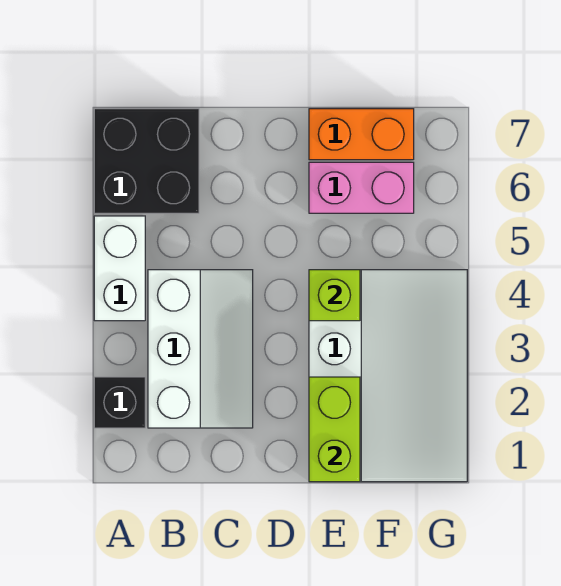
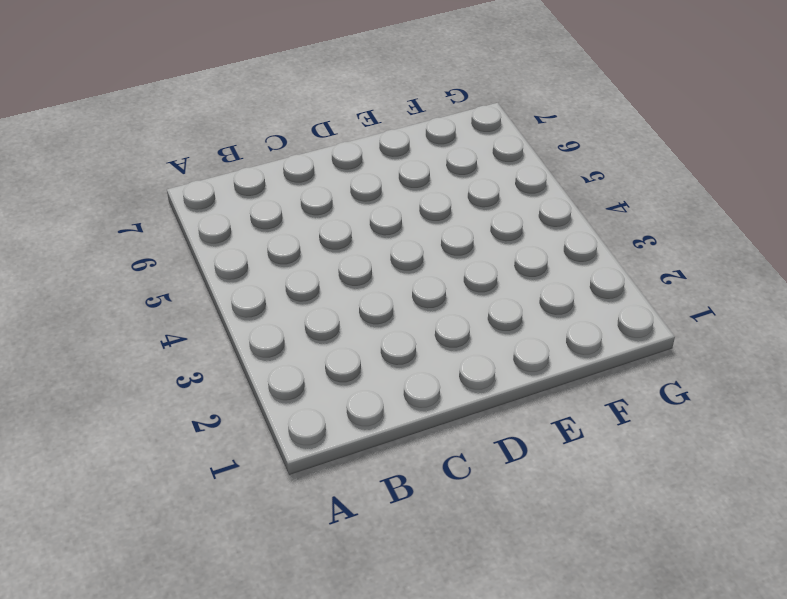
none -> black 1x1 brick [94,377,145,428]
none -> white 1x2 brick [94,216,145,321]

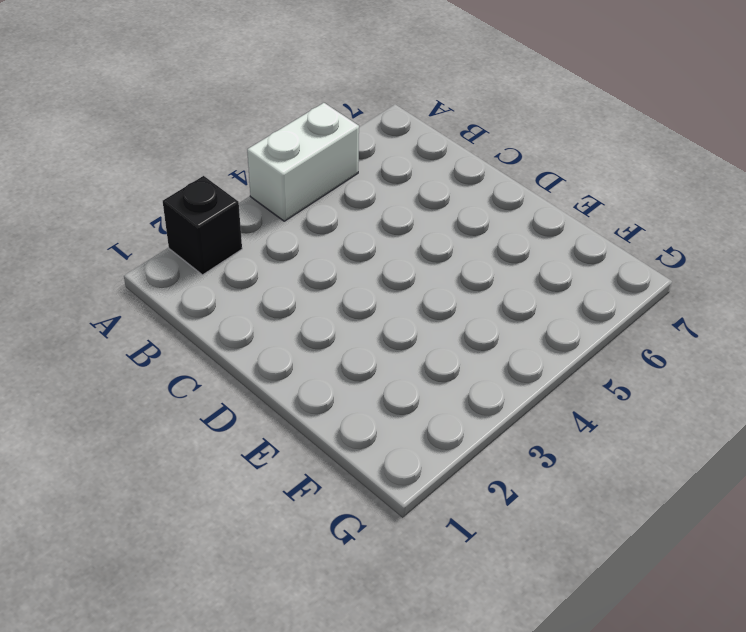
none -> black 2x2 brick [94,109,199,213]
none -> white 2x3 slope [148,270,253,428]

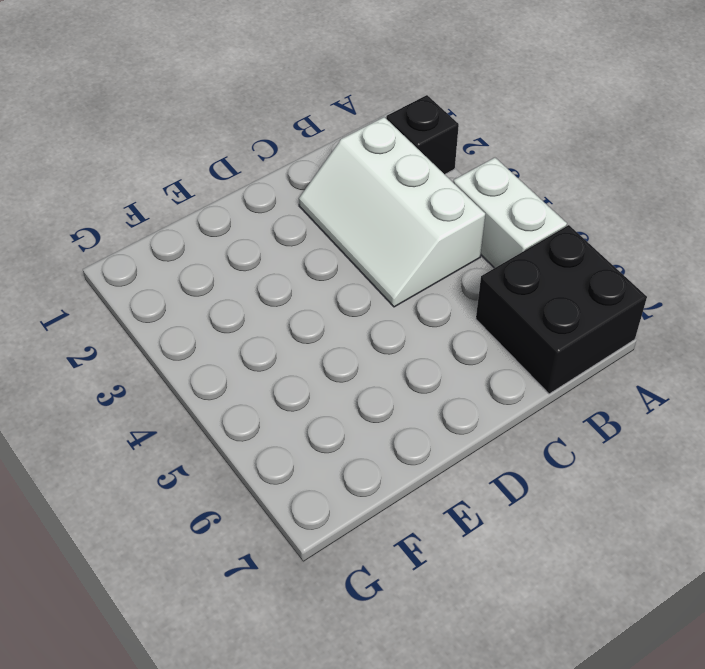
none -> white 3x4 slope [309,270,467,482]
none -> pink 1x2 brick [309,162,414,213]

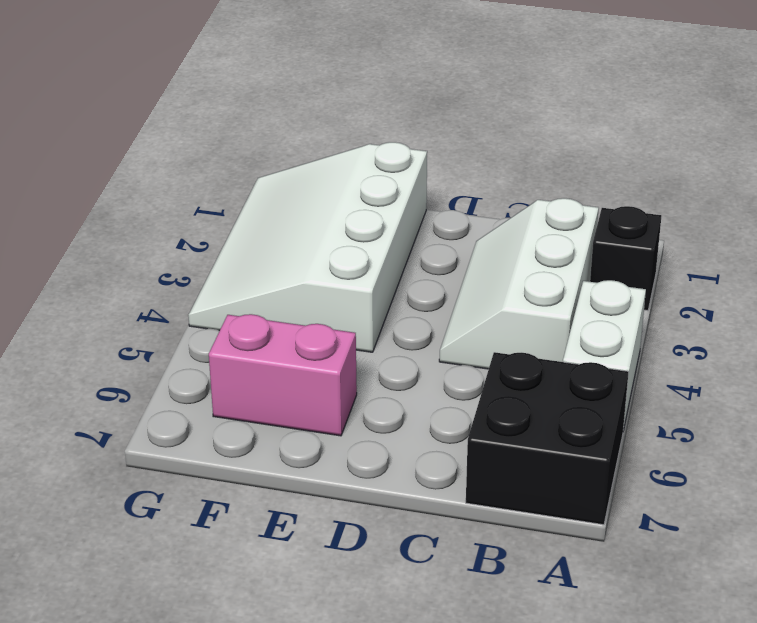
none -> orange 1x2 brick [309,109,414,160]
none -> lime 1x2 brick [309,377,360,482]

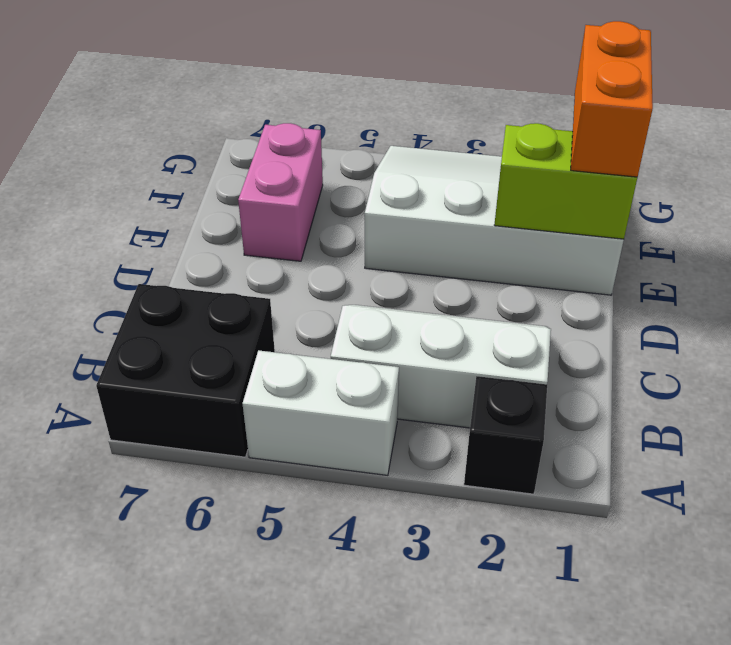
orange 1x2 brick [571,21,653,177] -> orange 1x2 brick moved to [309,109,414,160]
none -> lime 1x1 brick [309,270,360,321]

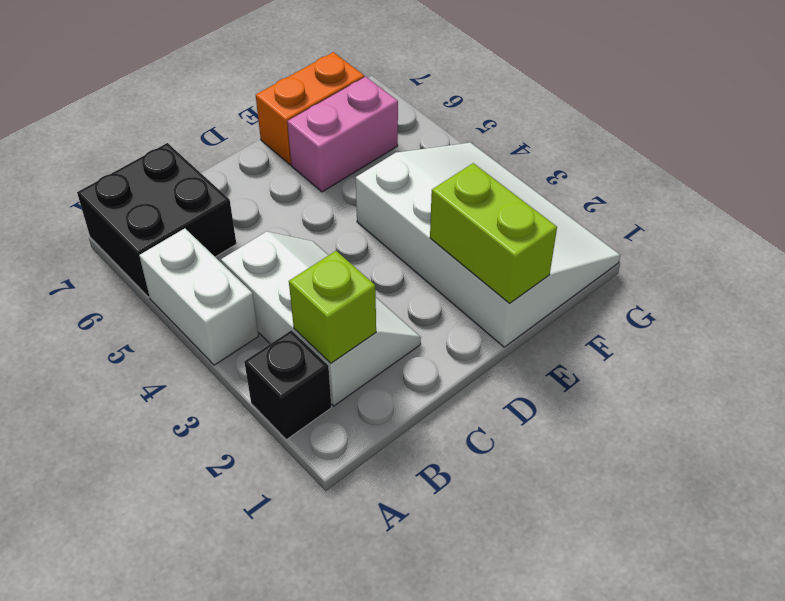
lime 1x1 brick [289,251,376,363] -> lime 1x1 brick moved to [309,270,360,321]

